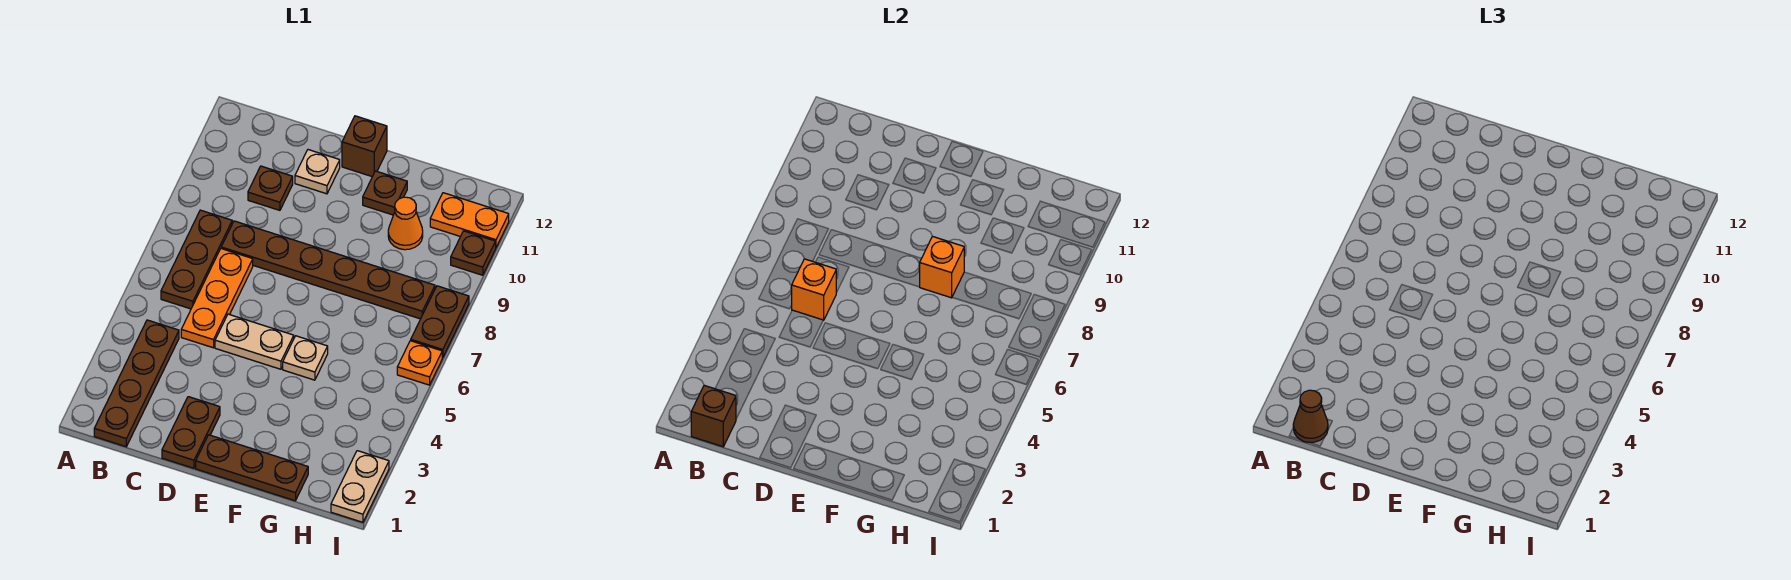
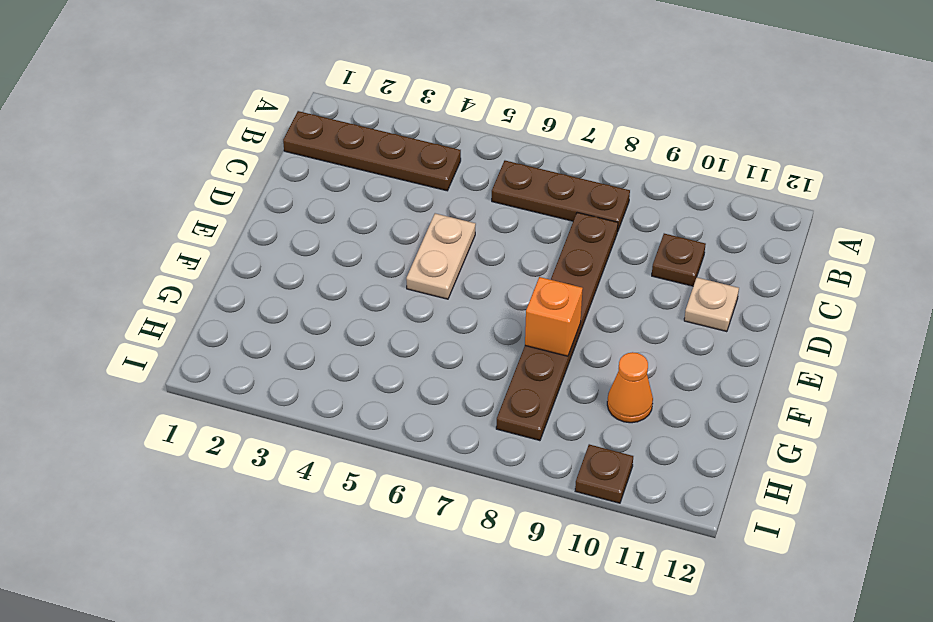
none -> orange 1x3 plate [181,249,253,348]
none -> brown 1x2 plate [162,397,220,468]
none -> brown 1x3 plate [196,435,308,501]

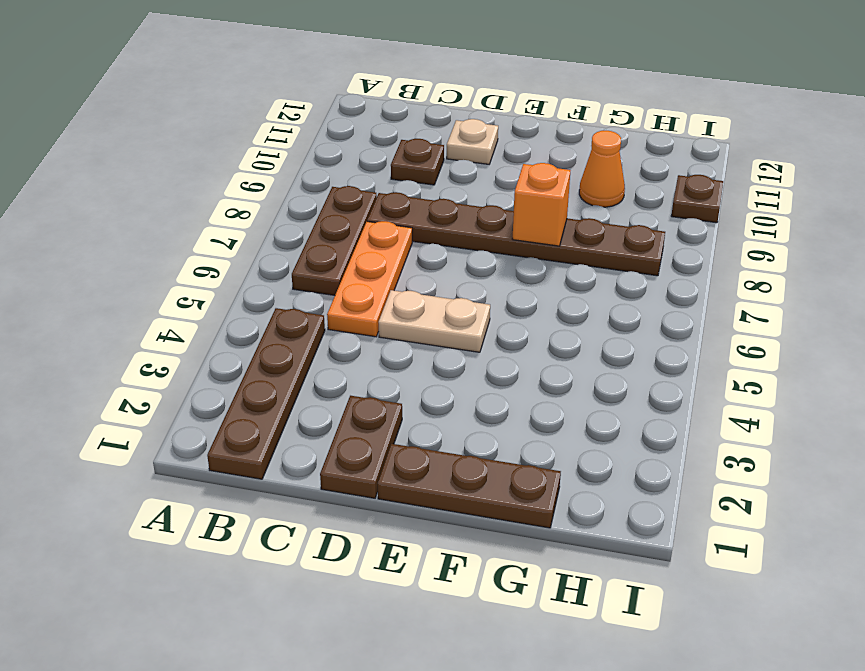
none -> brown 1x1 brick [342,116,387,177]
none -> tan 1x1 plate [283,336,328,380]
none -> brown 1x1 plate [363,171,407,215]

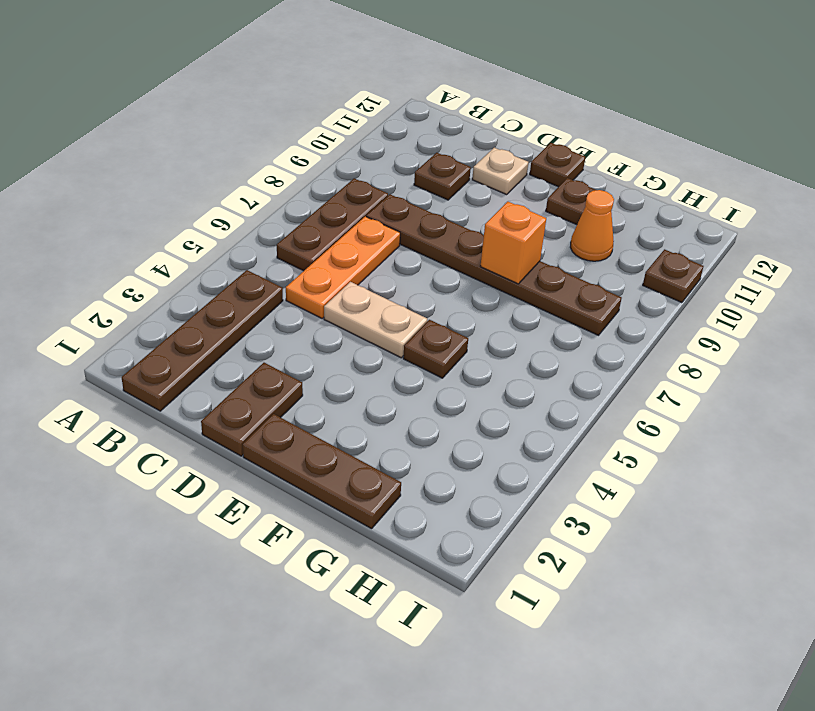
brown 1x1 plate [530,143,585,187] -> brown 1x1 brick [342,116,387,177]
brown 1x1 plate [403,320,468,378] -> tan 1x1 plate [283,336,328,380]
none -> orange 1x2 plate [430,193,509,247]
none -> tan 1x2 plate [331,451,389,522]
none -> orange 1x1 plate [397,341,442,385]

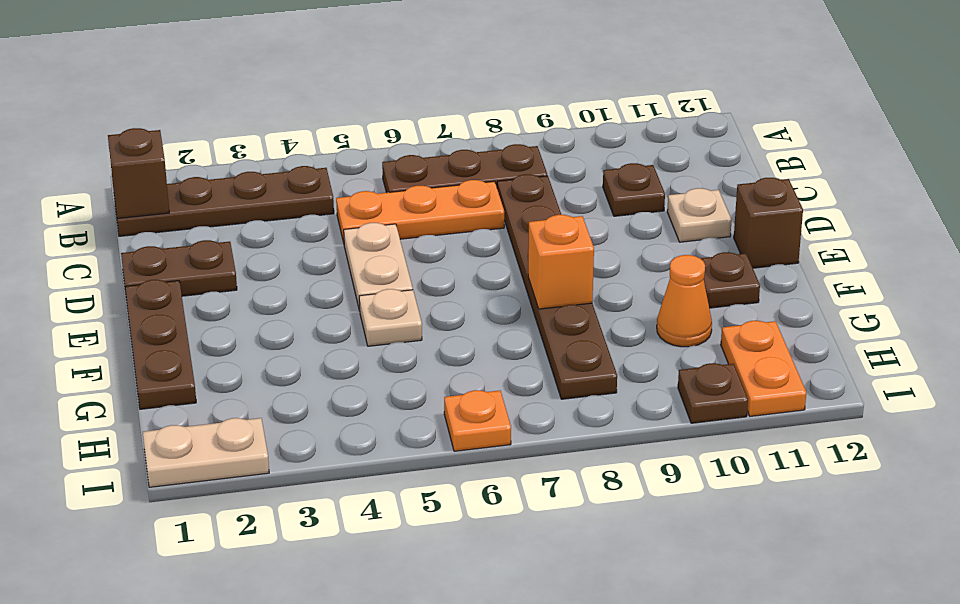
none -> brown 1x2 plate [411,286,469,358]
none -> orange 1x1 brick [791,259,837,320]
none -> brown 1x1 cone [1293,390,1328,442]

